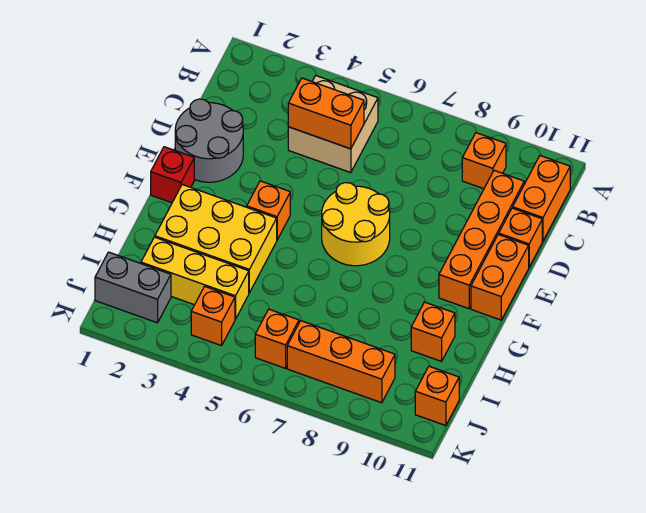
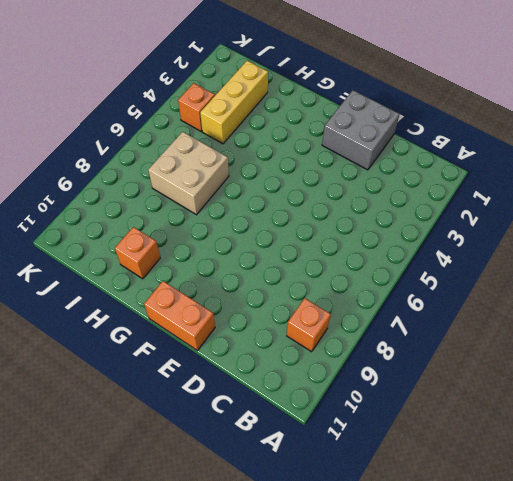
grey 2x2 brick [322,90,400,170] -> grey 2x2 round brick [175,99,243,182]
tan 2x2 brick [148,132,229,215] -> tan 2x2 brick moved to [288,76,378,173]
none -> orange 1x2 brick [513,155,570,241]
none -> orange 1x4 brick [439,171,524,309]
none -> orange 1x1 brick [499,208,542,267]

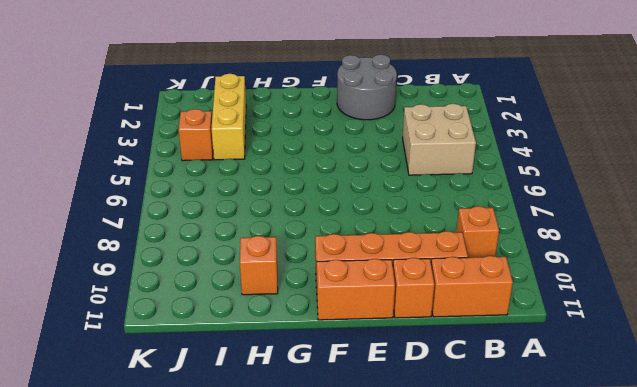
none -> yellow 2x2 round brick [322,183,390,266]
none -> red 1x1 brick [151,147,194,203]
none -> orange 1x1 brick [247,181,290,240]

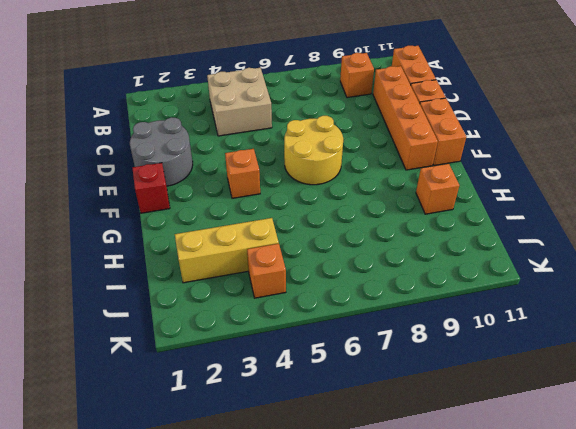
none -> yellow 2x3 brick [155,185,277,293]
none -> grey 1x2 brick [95,252,171,323]
none -> orange 1x1 brick [255,309,299,368]

